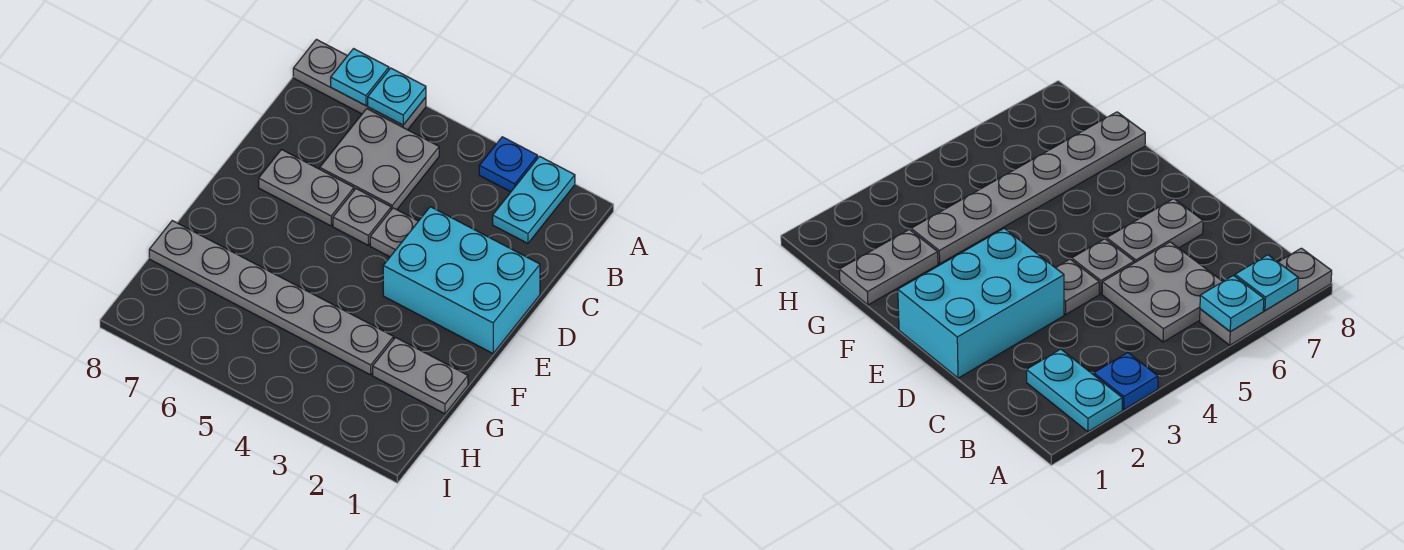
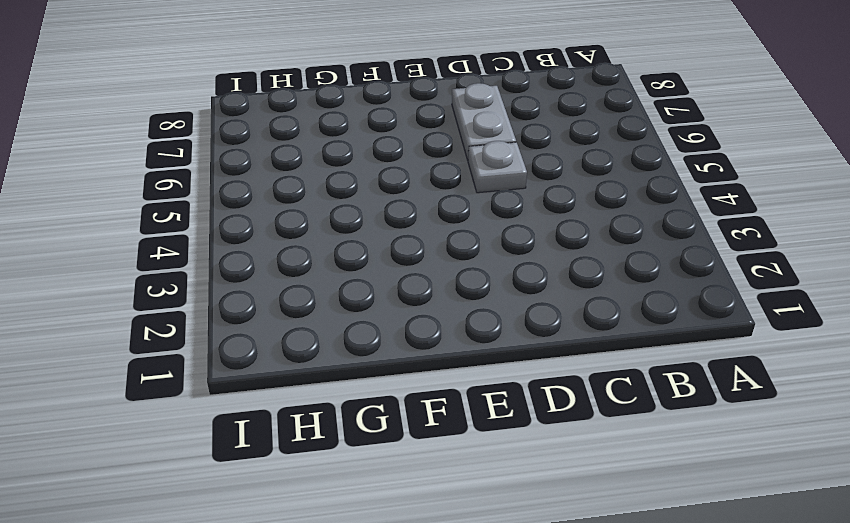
none -> cyan 1x2 plate [493,156,575,243]
none -> blue 1x1 plate [479,137,538,192]
none -> grey 1x3 plate [293,39,426,130]

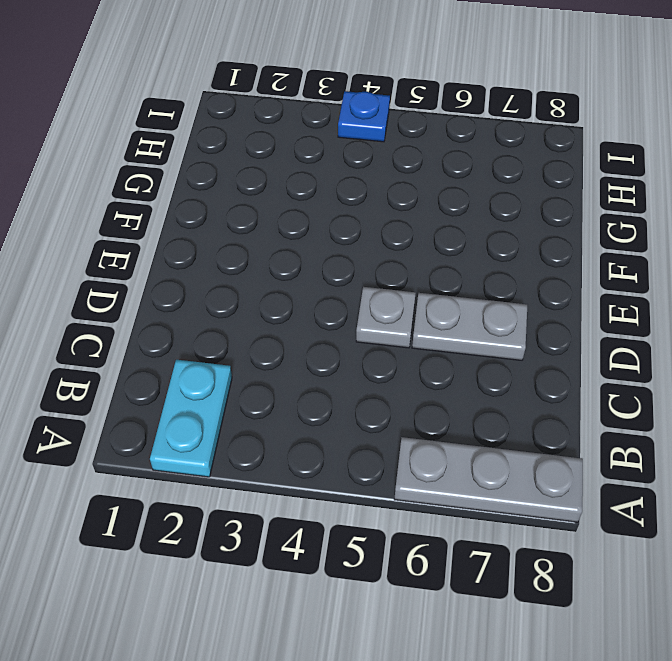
blue 1x1 plate [338,91,390,142] -> blue 1x1 plate moved to [479,137,538,192]
none -> grey 2x2 plate [320,109,439,210]
none -> cyan 2x3 brick [383,207,540,353]
none -> grey 1x1 plate [370,208,418,257]

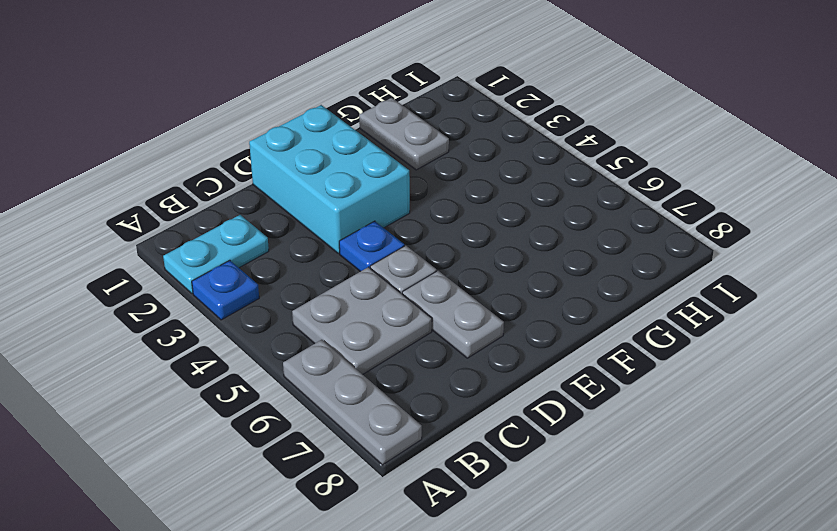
blue 1x1 plate [339,221,404,272] -> grey 1x1 plate [370,208,418,257]
none -> grey 1x6 plate [149,221,394,375]
none -> cyan 1x1 plate [368,68,426,125]
none -> cyan 1x1 plate [331,49,389,106]

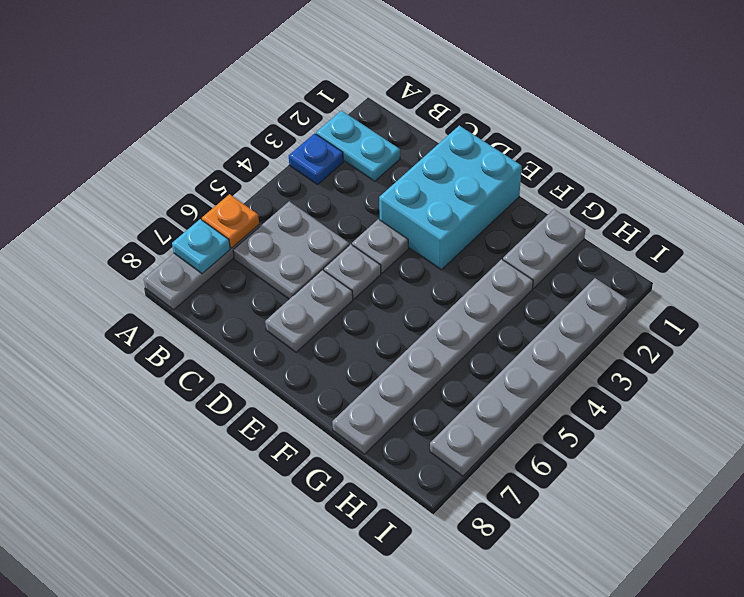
orange 1x1 plate [202,194,259,248] -> cyan 1x1 plate [368,68,426,125]
grey 1x6 plate [430,278,628,476] -> none

